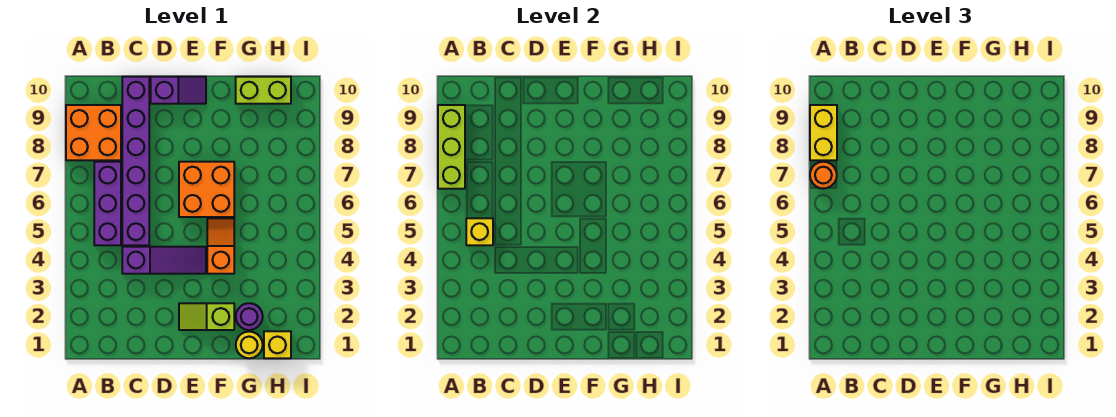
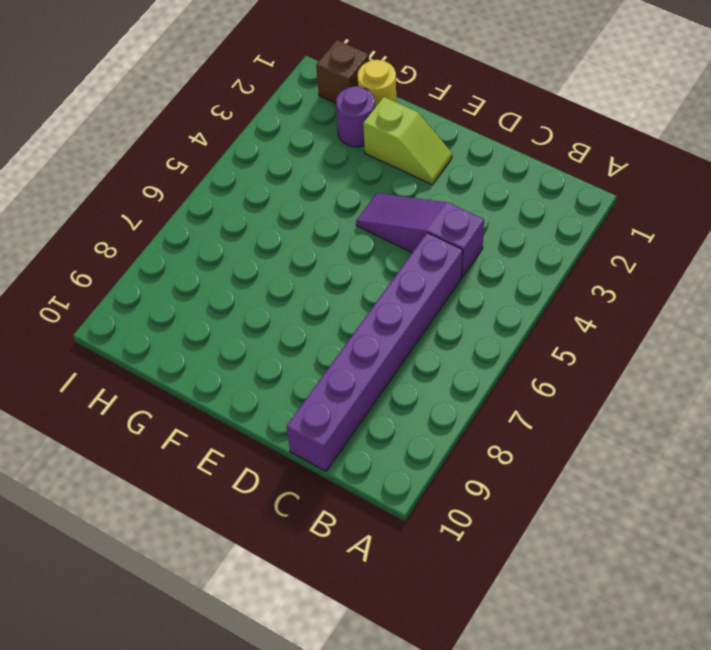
brown 1x1 brick [316,40,369,103] -> yellow 1x1 brick [264,331,291,358]
none -> orange 2x2 brick [66,105,121,160]
none -> purple 1x3 brick [94,162,121,245]
none -> purple 1x2 slope [151,77,206,104]

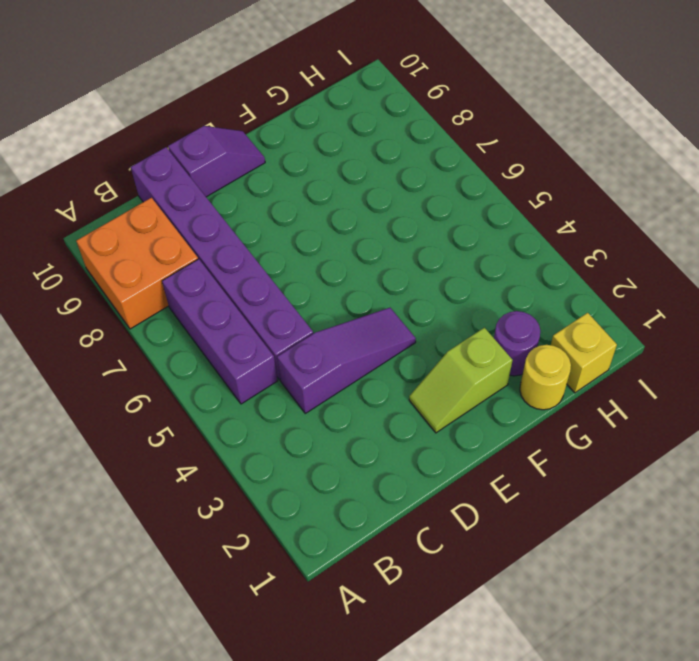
none -> orange 2x2 brick [179,162,234,217]
none -> orange 1x2 slope [207,218,234,274]
none -> lime 1x2 brick [236,77,291,104]

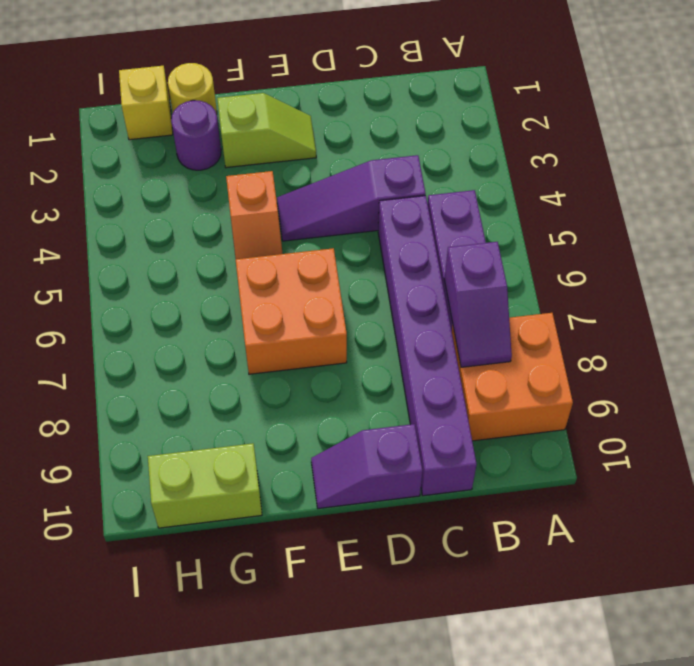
purple 1x2 slope [444,242,512,367] -> none
none -> lime 1x3 brick [438,105,465,189]
none -> yellow 1x1 brick [466,218,493,245]
none -> orange 1x1 round brick [810,162,837,189]

